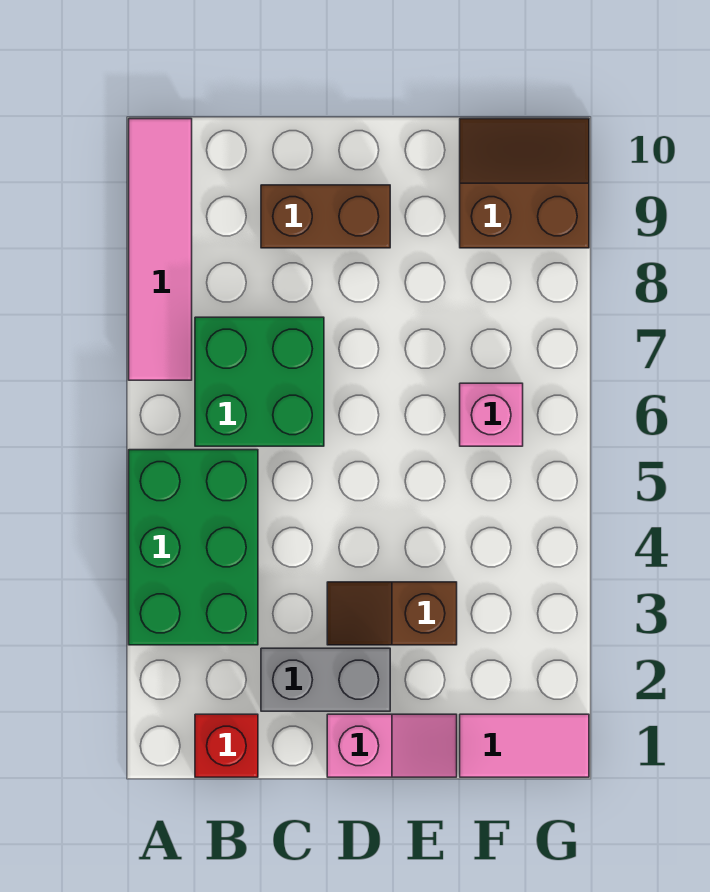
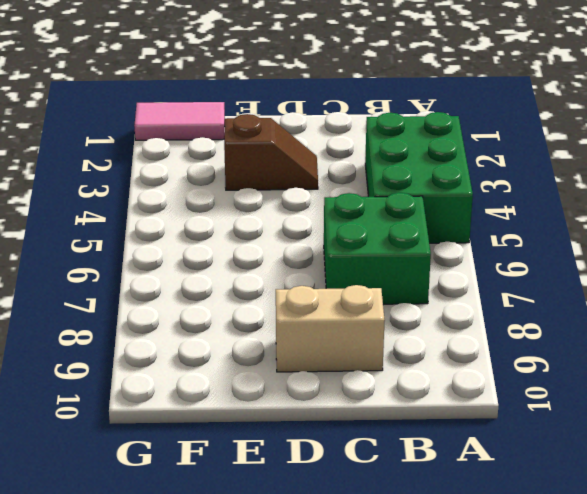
tan 1x2 brick [276,285,385,372] -> brown 1x2 brick [261,185,390,248]
none -> pink 1x4 tile [129,119,192,380]
none -> red 1x1 brick [195,714,258,777]

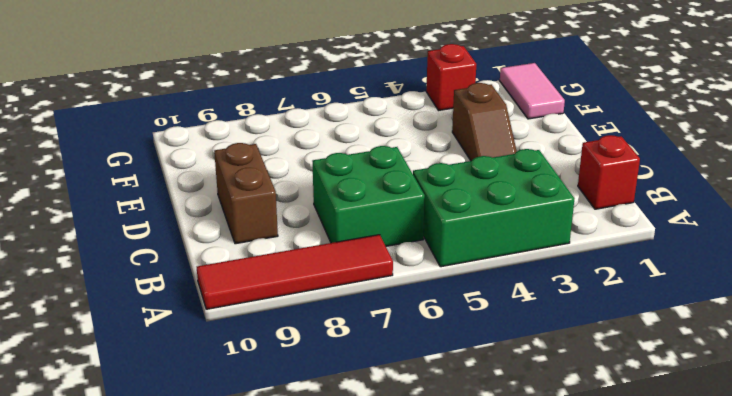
red 1x4 tile [197,235,393,309] -> pink 1x4 tile [129,119,192,380]
red 1x1 brick [426,44,476,111] -> none
none -> grey 1x2 brick [261,648,390,711]
none -> pink 1x2 slope [327,714,457,777]

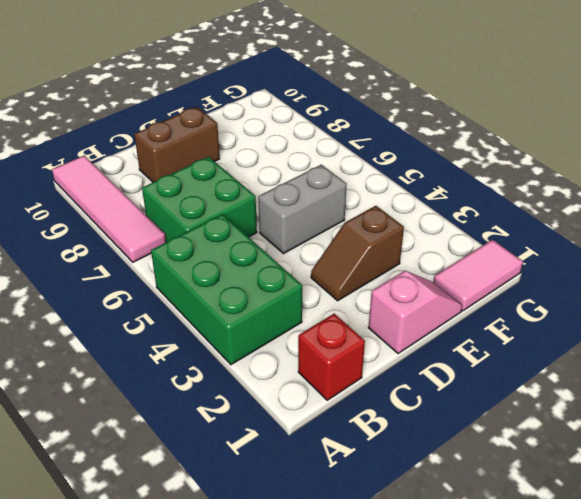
grey 1x2 brick [258,165,346,254] -> grey 1x2 brick moved to [261,648,390,711]
none -> pink 1x1 brick [460,383,523,446]
none -> brown 2x2 slope [460,119,589,248]

